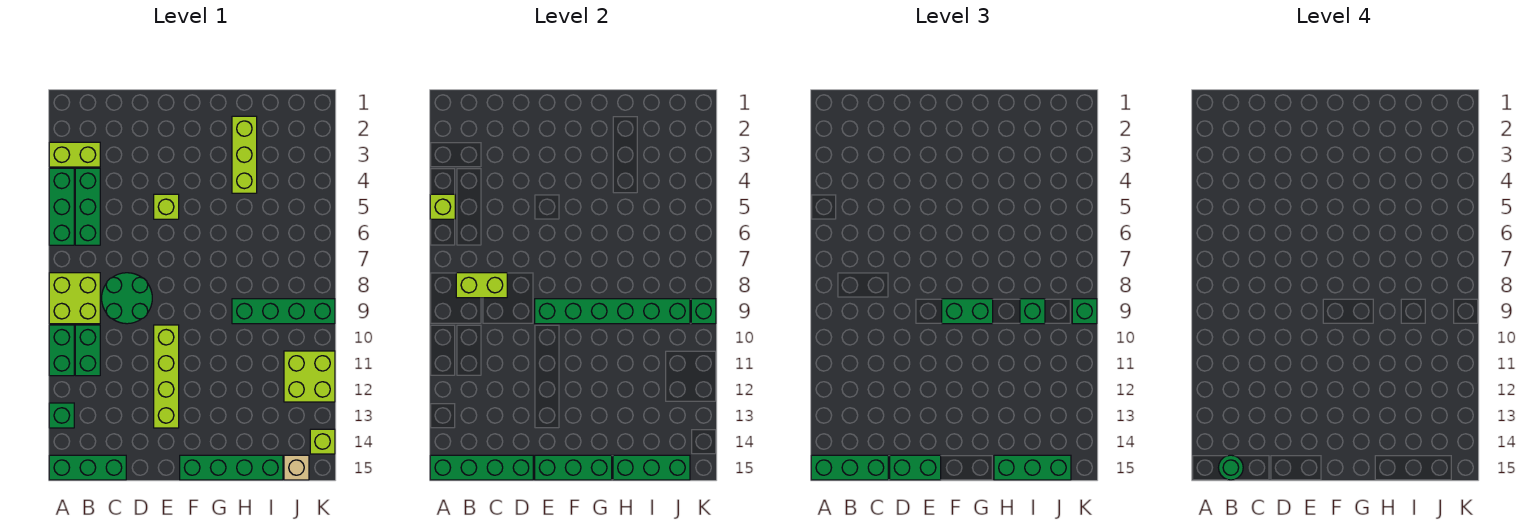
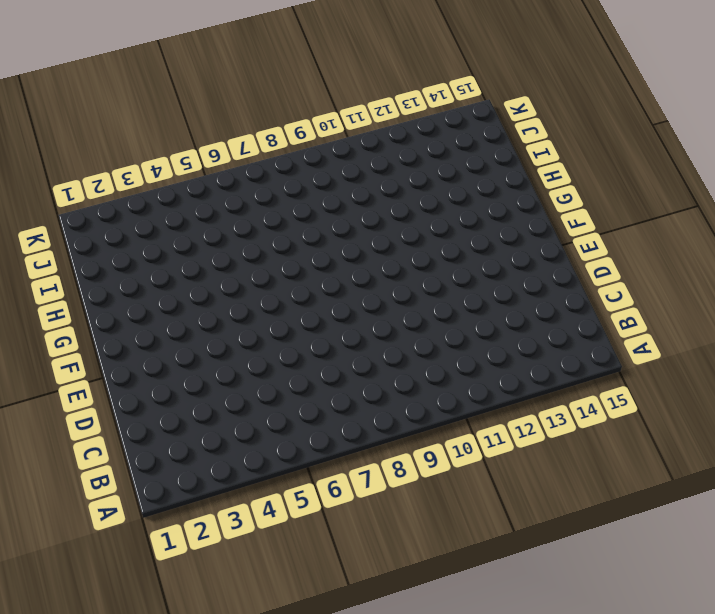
none -> lime 1x2 brick [49,142,100,167]
none -> green 1x3 brick [49,168,74,245]
none -> lime 2x2 brick [49,273,100,324]
none -> green 1x2 brick [49,325,74,376]

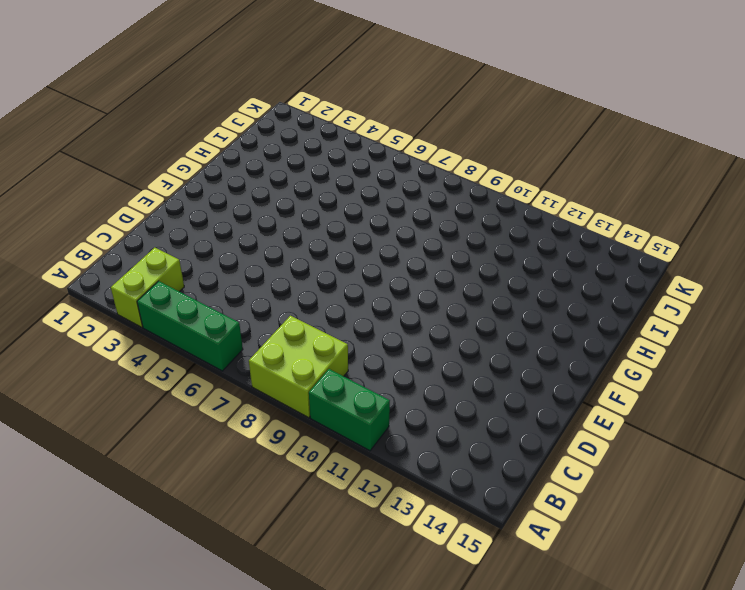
none -> green 1x1 brick [49,403,74,428]
none -> green 1x3 brick [49,455,126,480]
none -> green 1x3 brick [75,168,100,245]
none -> green 1x2 brick [75,325,100,376]

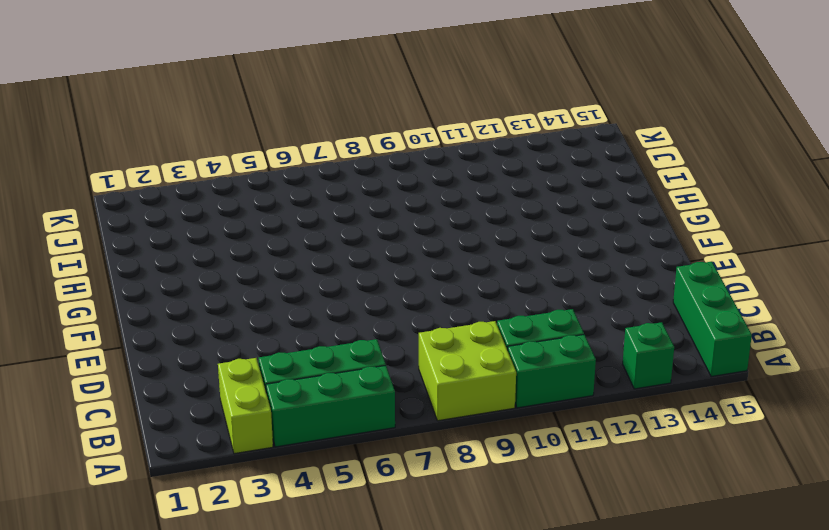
none -> green 2x2 round brick [102,273,152,324]
none -> lime 1x1 brick [154,194,179,219]
none -> lime 1x4 brick [154,325,179,428]
none -> green 1x4 brick [180,455,283,480]

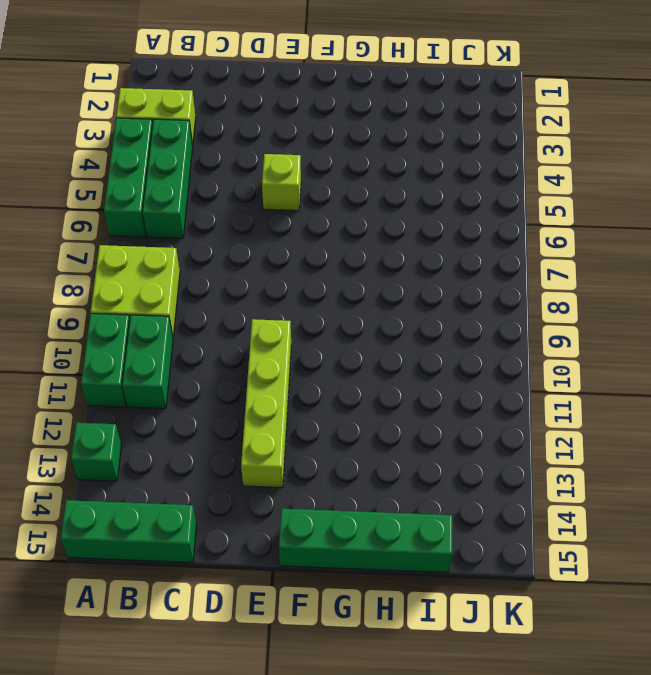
none -> green 2x2 round brick [102,273,152,324]
none -> lime 1x3 brick [232,116,257,193]
none -> green 1x4 brick [232,299,335,324]
none -> lime 2x2 brick [284,351,335,402]

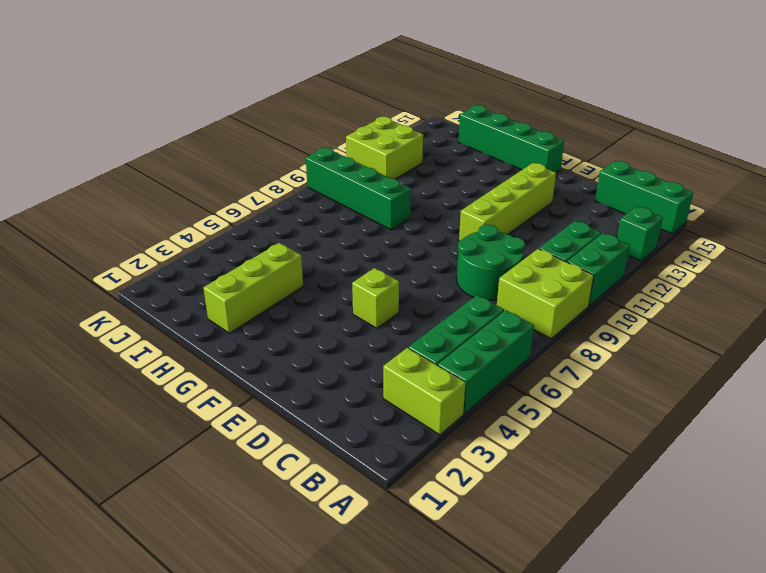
none -> tan 1x1 brick [284,455,309,480]
none -> lime 1x1 brick [310,429,335,454]
none -> lime 1x1 brick [430,194,455,219]
none -> green 1x4 brick [430,455,533,480]

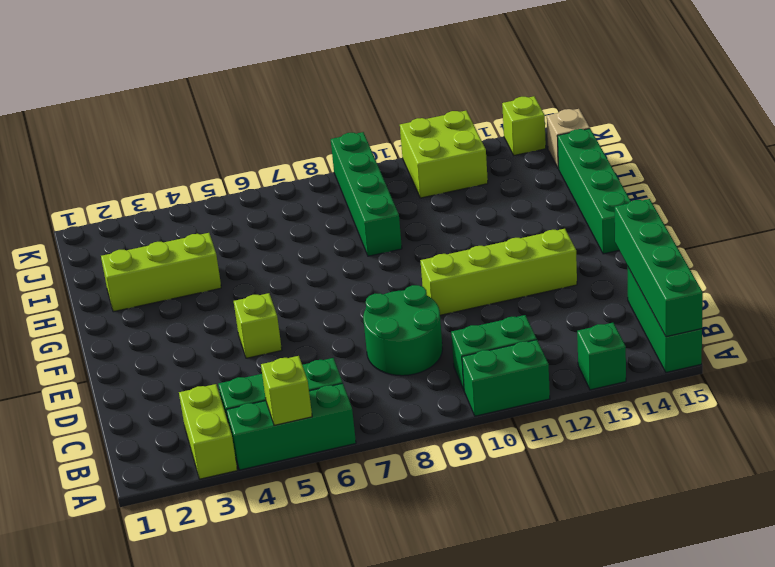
none -> lime 2x2 brick [49,273,100,324]
none -> lime 1x2 brick [456,273,507,298]
none -> green 1x6 brick [535,299,690,324]
none -> green 1x3 brick [535,455,612,480]

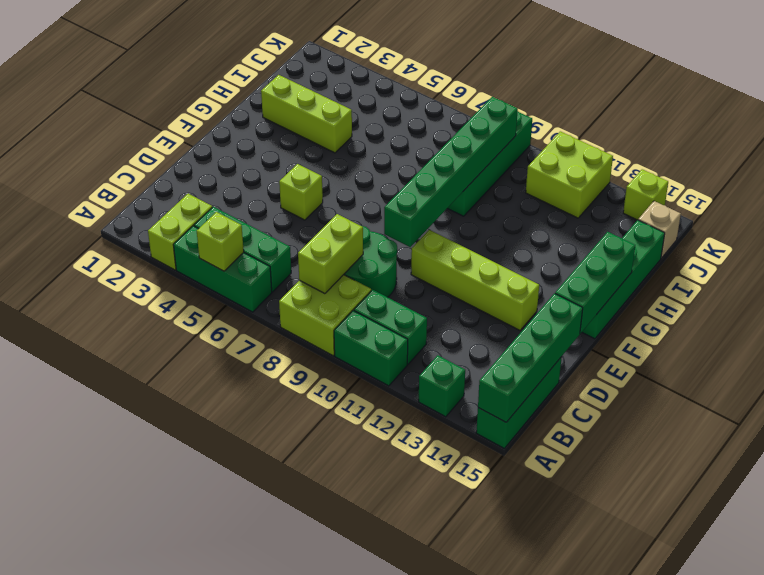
none -> green 1x3 brick [613,455,690,480]
none -> green 1x1 brick [691,299,716,324]
none -> green 1x3 brick [811,455,888,480]
none -> green 1x2 brick [890,455,941,480]

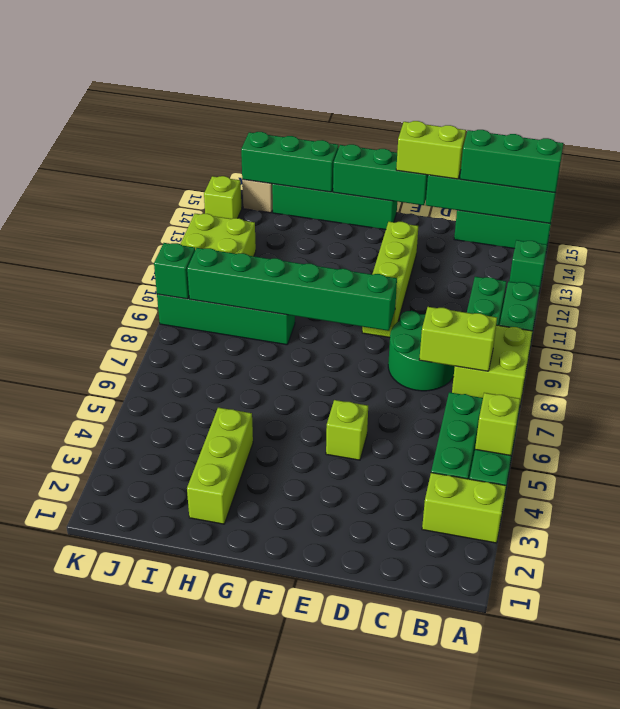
lime 1x2 brick [396,121,466,179] -> green 1x2 brick [890,455,941,480]
none -> green 1x2 brick [942,299,993,324]
none -> green 1x3 brick [994,455,1071,480]
none -> green 1x1 brick [1020,299,1045,324]
none -> green 1x1 brick [1072,299,1097,324]

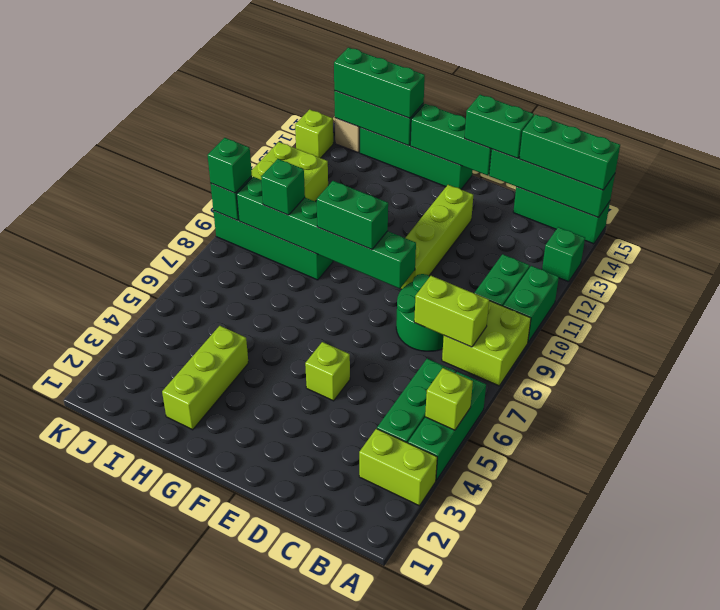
none -> green 1x1 round brick [1218,455,1243,480]

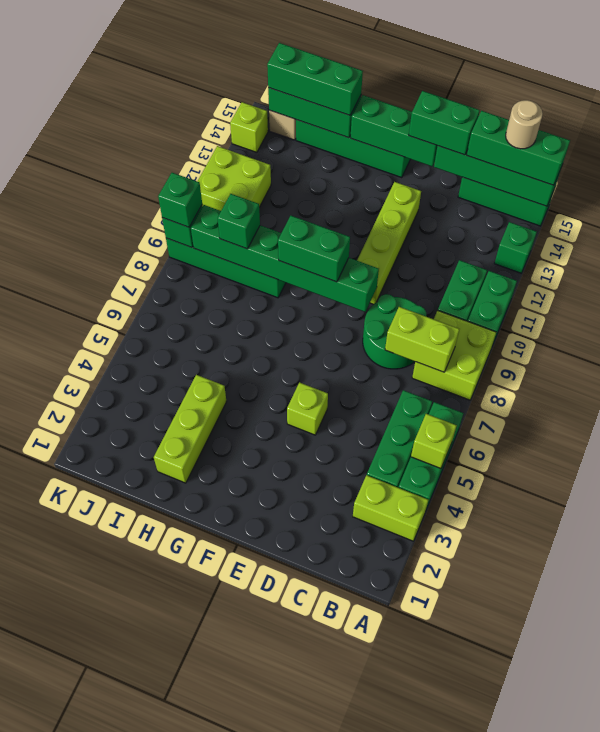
tan 1x1 round brick [506,100,543,149] -> green 1x1 round brick [1218,455,1243,480]

